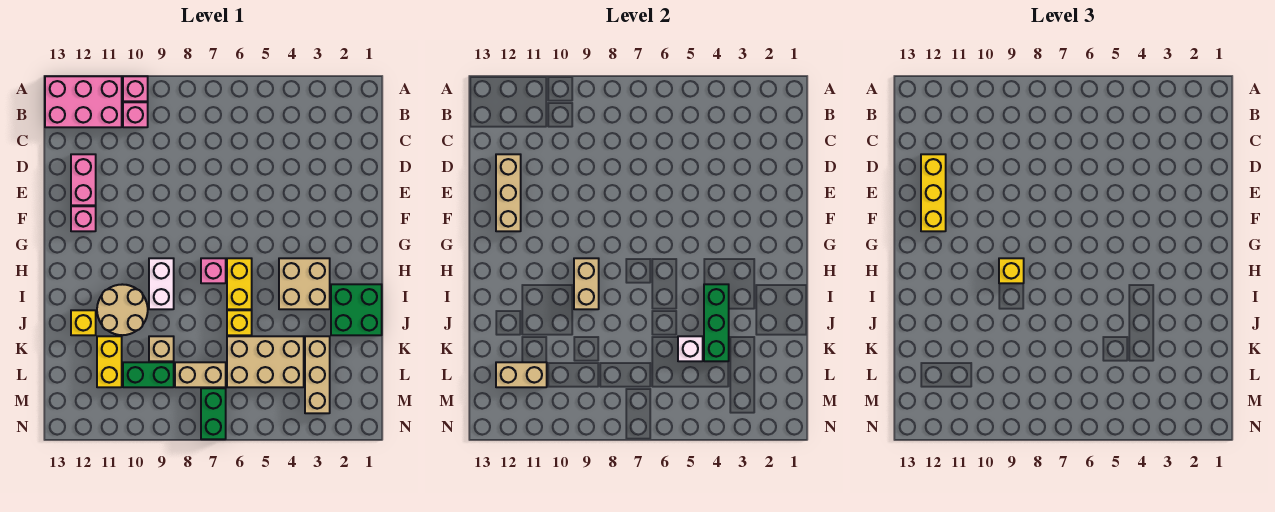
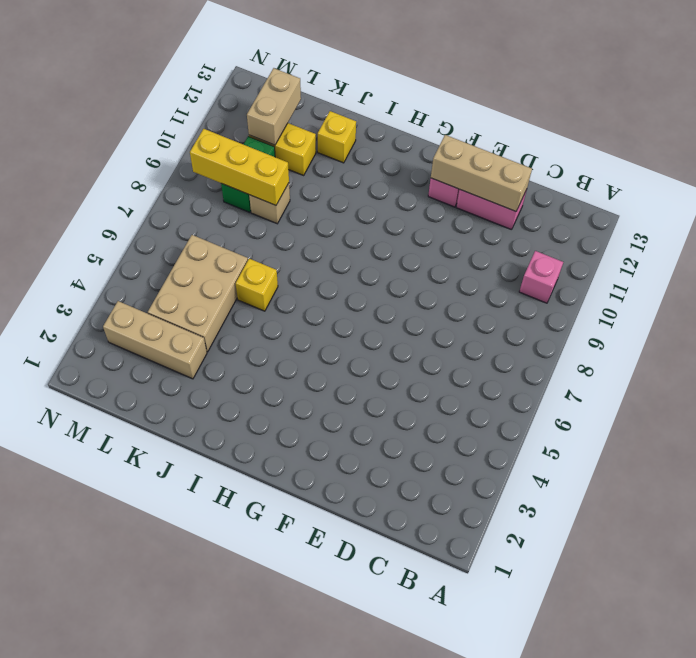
yellow 1x3 brick [190,129,289,205] -> yellow 1x3 brick moved to [921,154,946,231]
none -> pink 1x1 brick [123,76,148,101]
none -> pink 2x3 brick [45,76,122,127]
none -> tan 2x2 brick [279,258,330,309]

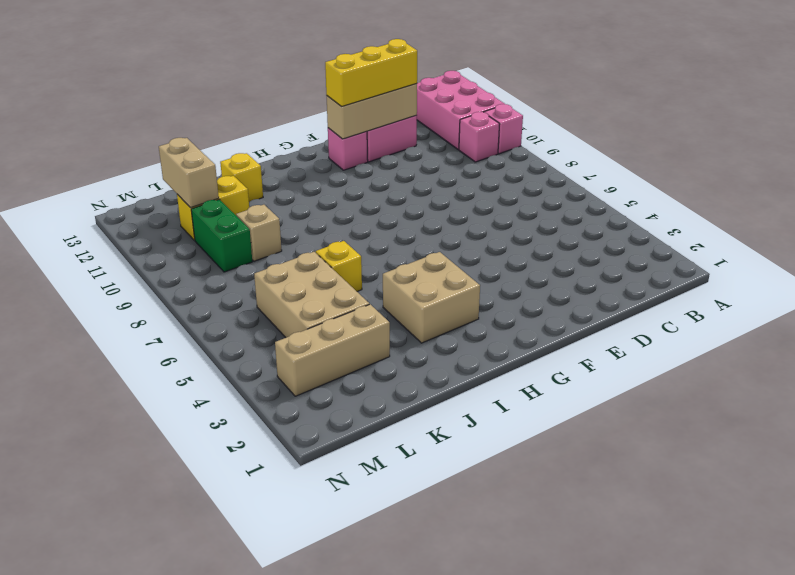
none -> yellow 1x2 brick [227,258,252,309]
none -> pink 1x1 brick [201,258,226,283]
none -> white 1x2 brick [149,258,174,309]

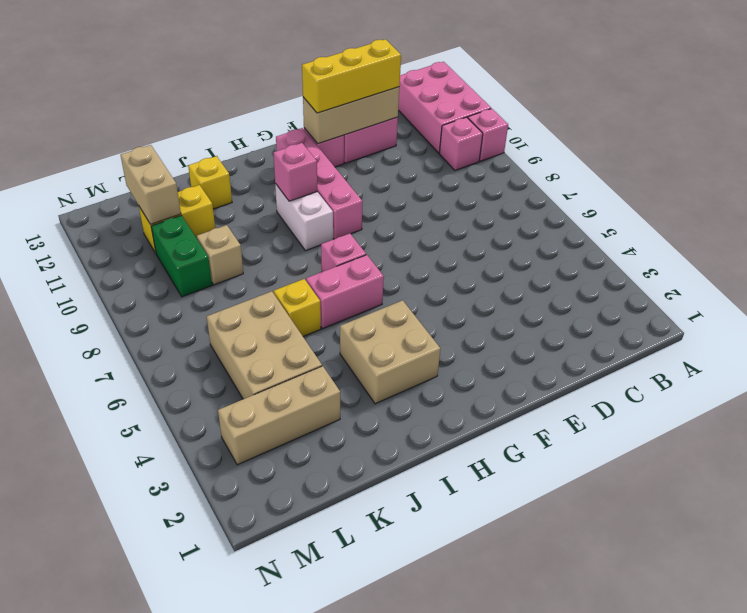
pink 1x4 brick [276,128,363,239] -> none
pink 1x2 brick [306,255,384,329] -> yellow 1x2 brick [227,258,252,309]
white 1x2 brick [275,184,333,251] -> white 1x2 brick turned to [149,258,174,309]
pink 1x1 brick [273,143,317,201] -> none
none -> green 2x2 brick [331,284,382,335]
none -> tan 2x2 round brick [97,284,148,335]
none -> tan 1x2 brick [175,362,226,387]

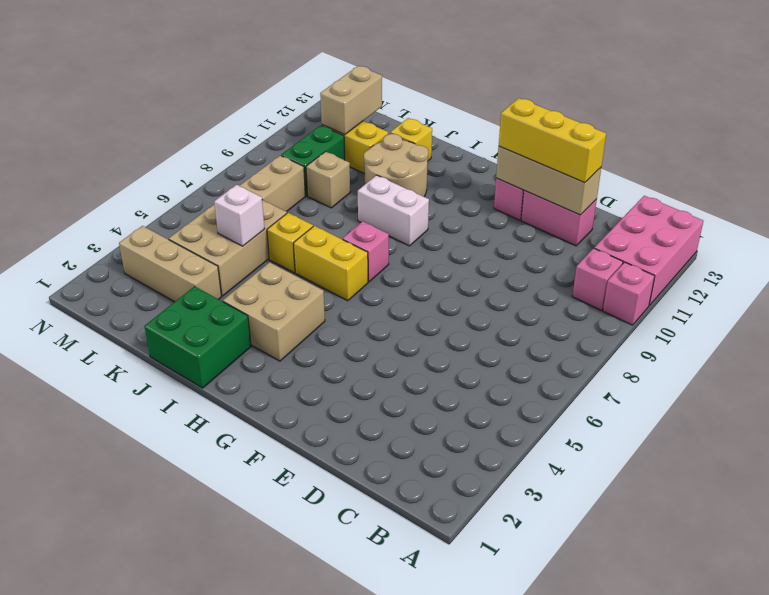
none -> green 1x2 brick [201,388,226,439]
none -> tan 1x2 brick [574,258,599,309]
none -> green 1x3 brick [704,284,729,361]

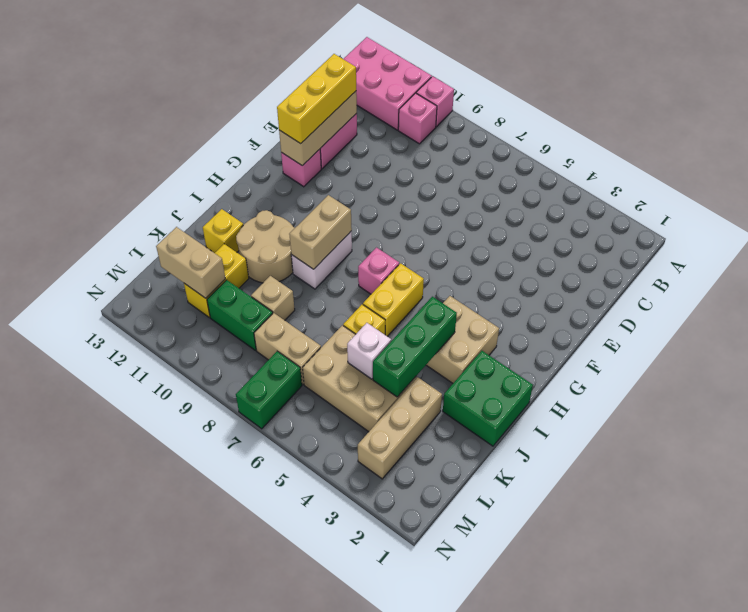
none -> yellow 1x1 brick [999,258,1024,283]

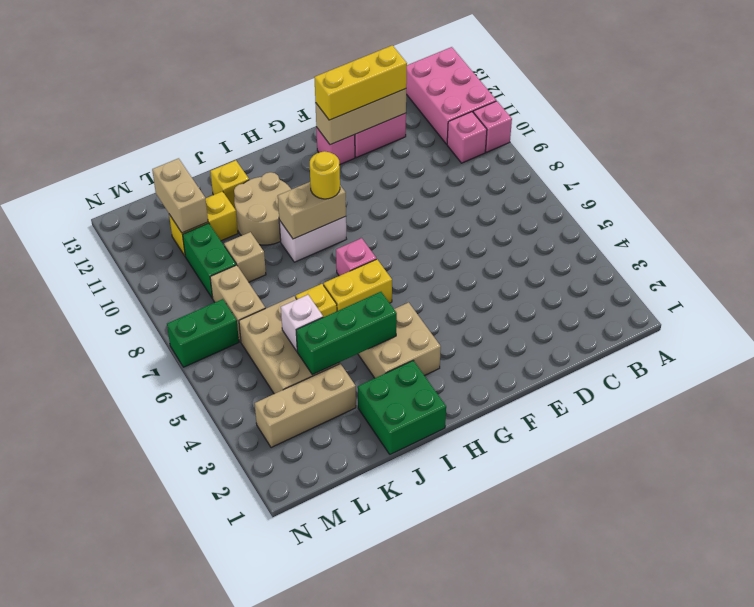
yellow 1x1 round brick [310,151,340,199] -> yellow 1x1 brick [999,258,1024,283]

